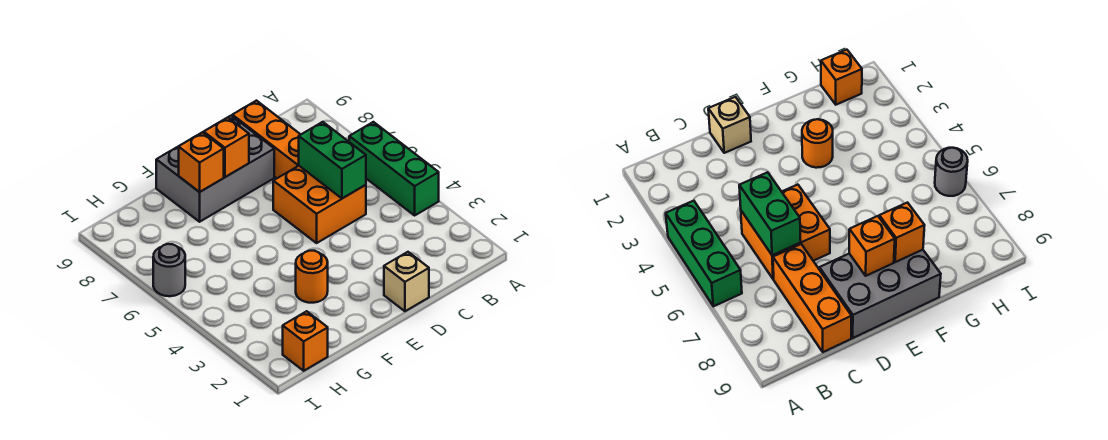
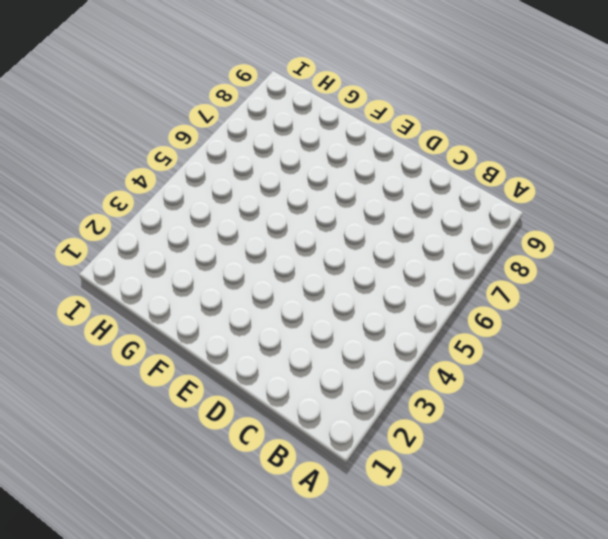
none -> green 1x3 brick [349,122,439,215]
none -> orange 2x2 brick [273,166,366,243]

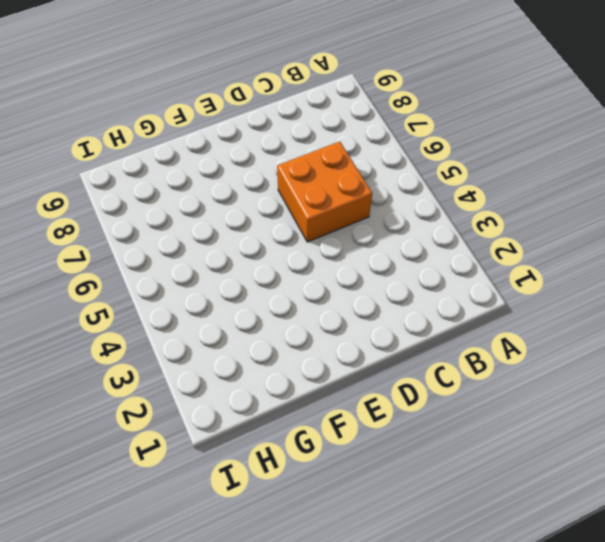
none -> green 1x3 brick [349,122,439,215]
none -> orange 1x3 brick [232,101,301,178]

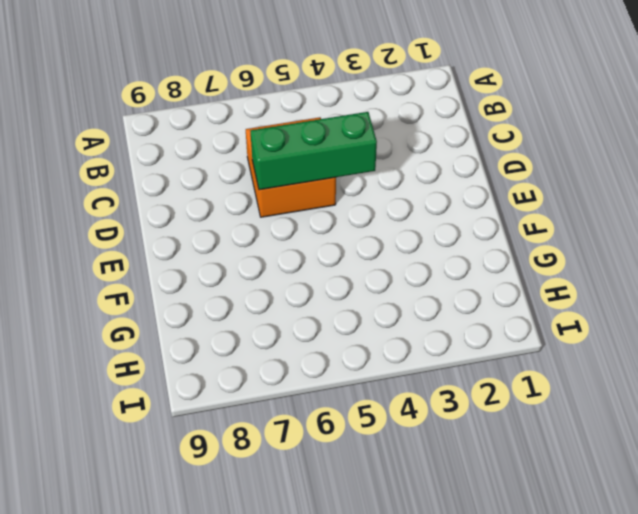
green 1x3 brick [251,112,377,190] -> green 1x3 brick moved to [349,122,439,215]
none -> orange 1x3 brick [232,101,301,178]
none -> tan 1x1 brick [384,252,429,311]

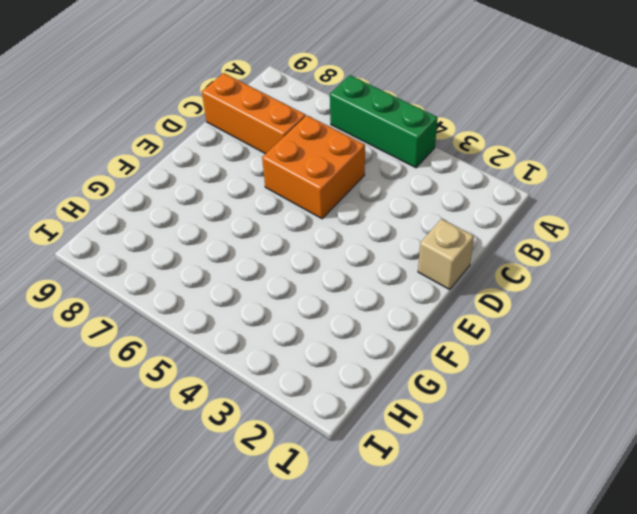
none -> grey 2x3 brick [156,116,274,222]
none -> orange 1x1 round brick [296,251,328,303]

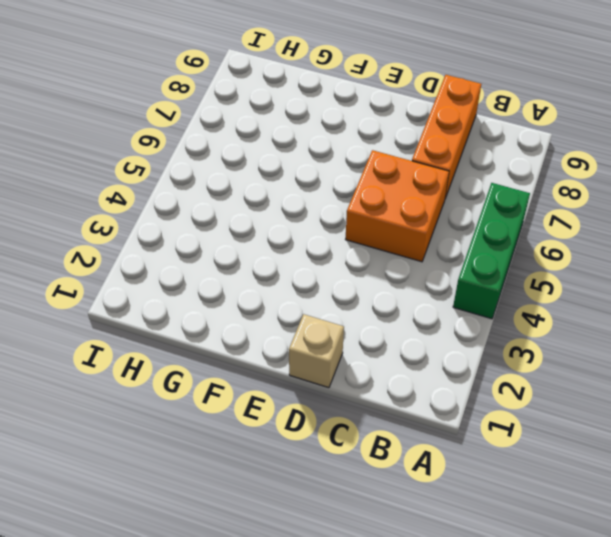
none -> grey 2x3 brick [156,116,274,222]
none -> orange 1x1 round brick [296,251,328,303]

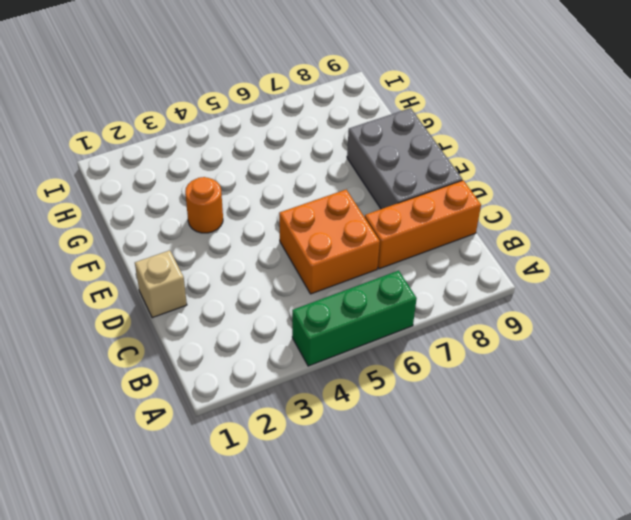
none -> orange 1x1 brick [283,311,328,371]
none -> grey 1x1 round brick [153,244,185,296]

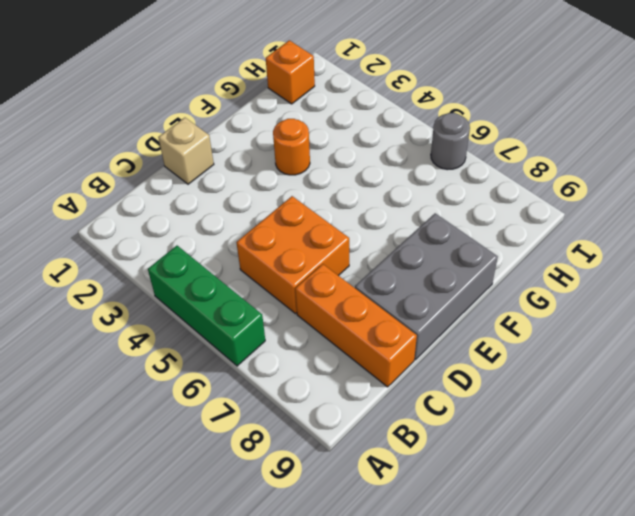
none -> green 1x2 brick [299,122,366,198]
none -> orange 1x1 brick [204,118,249,177]

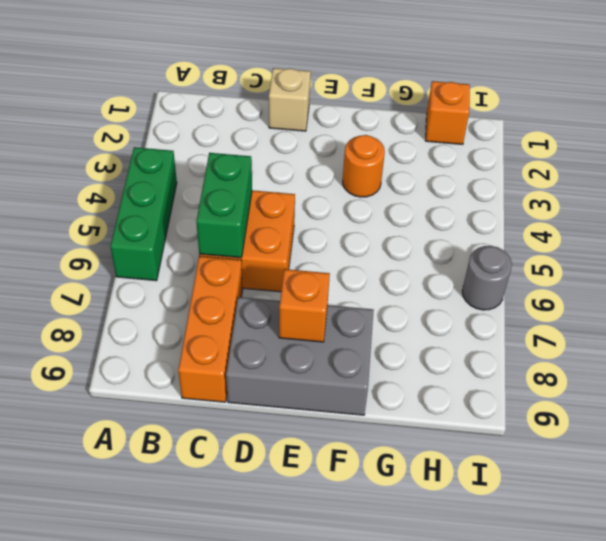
none -> orange 1x1 brick [179,132,224,192]

